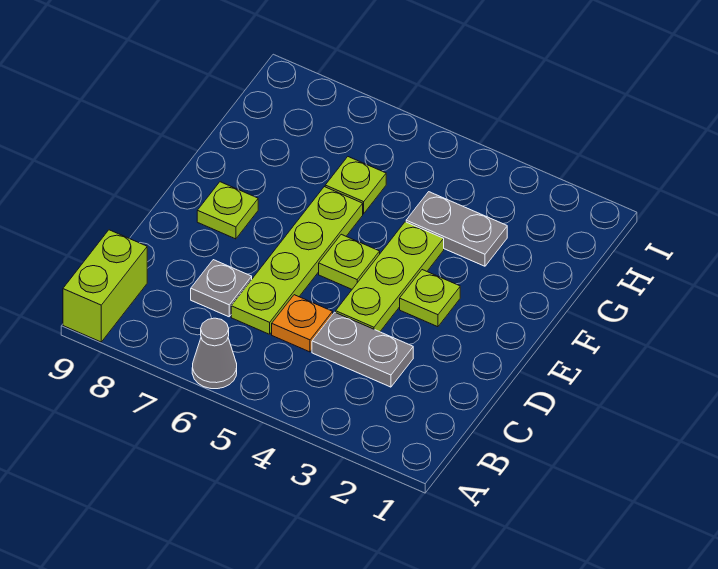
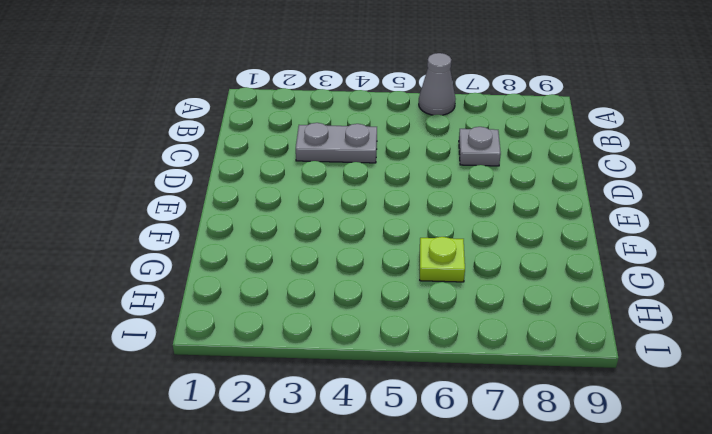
none -> lime 1x2 brick [63,230,147,342]
none -> orange 1x1 plate [272,295,333,352]
none -> lime 1x4 plate [231,187,363,334]

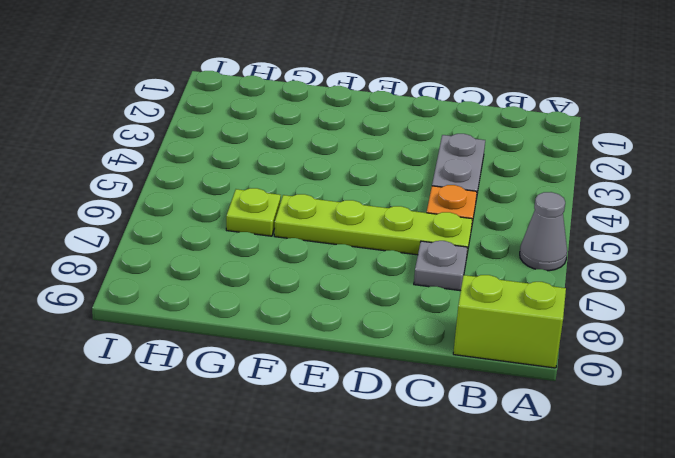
none -> lime 1x3 plate [336,222,444,332]
none -> lime 1x1 plate [400,270,460,327]
none -> lime 1x1 plate [319,234,380,289]

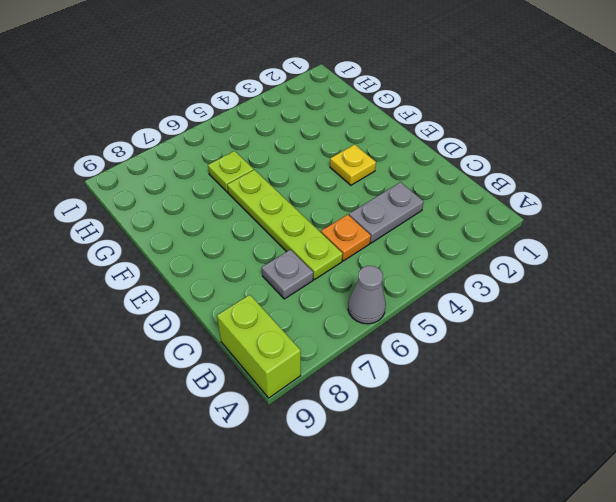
yellow 1x1 plate [330,145,376,185] -> lime 1x1 plate [400,270,460,327]
none -> lime 1x3 plate [336,222,444,332]
none -> lime 1x1 plate [319,234,380,289]
none -> lime 1x1 plate [197,182,258,239]

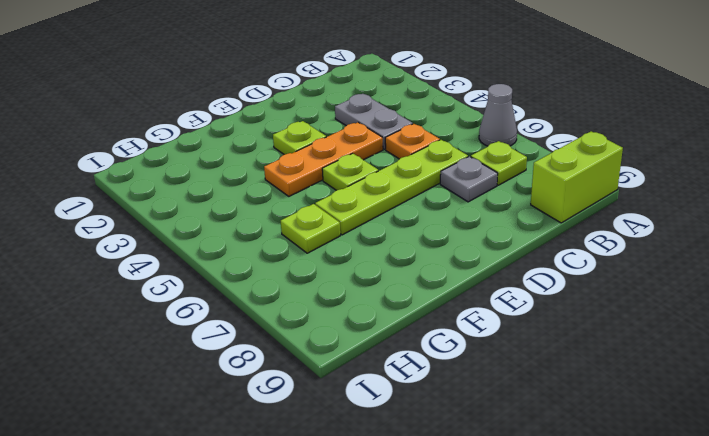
lime 1x1 plate [471,141,527,185] -> lime 1x1 plate moved to [197,182,258,239]
orange 1x3 plate [264,122,383,196] -> lime 1x3 plate [336,222,444,332]
none -> grey 1x2 plate [406,192,507,266]

